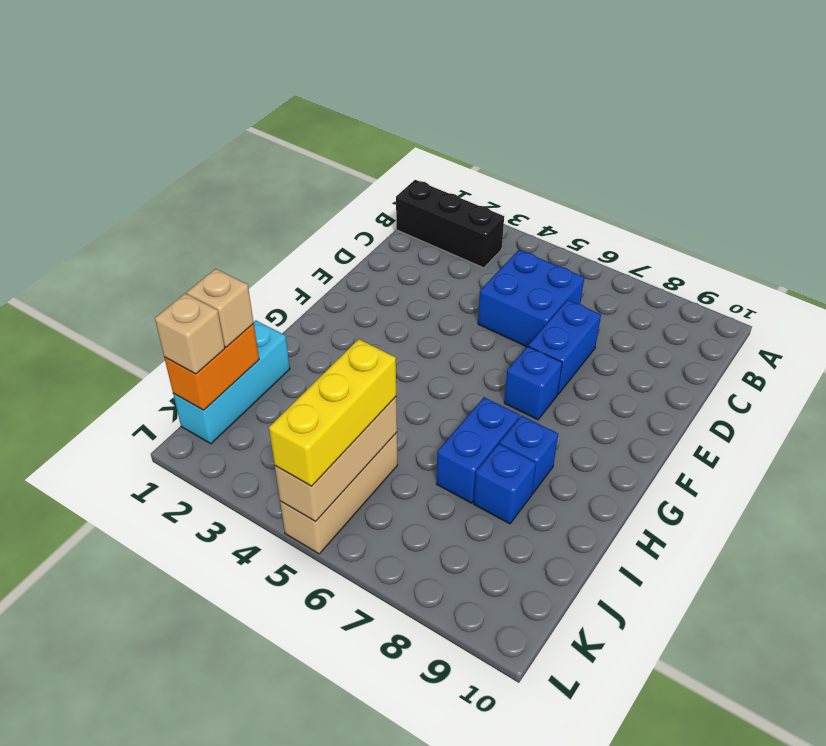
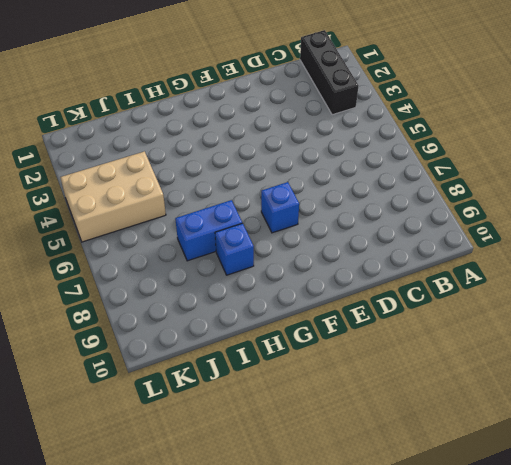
tan 2x3 brick [60,151,166,242] -> tan 1x3 brick [280,432,398,554]
none -> blue 2x2 brick [478,250,584,347]
none -> blue 1x2 brick [528,300,601,394]
none -> cyan 1x3 brick [173,320,290,444]

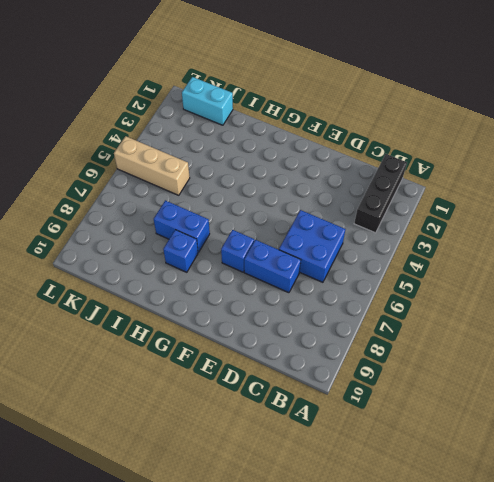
cyan 1x2 brick [182,77,233,125] -> cyan 1x3 brick [173,320,290,444]
none -> blue 1x1 brick [474,444,536,524]
none -> orange 1x2 brick [164,324,259,410]
none -> tan 1x3 brick [275,397,397,522]

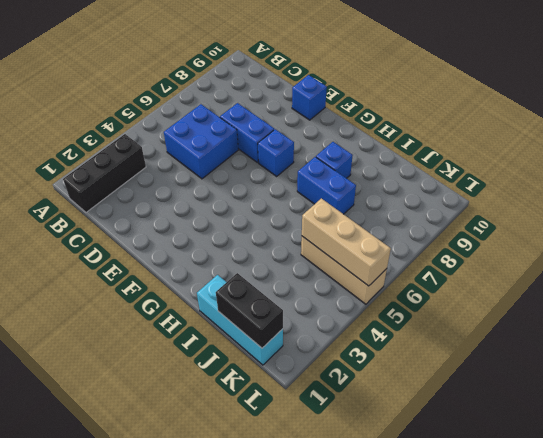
blue 1x1 brick [292,75,327,120] -> blue 1x1 brick moved to [474,444,536,524]
black 1x2 brick [216,273,283,348] -> orange 1x2 brick [164,324,259,410]
none -> tan 1x1 brick [187,269,254,347]
none -> yellow 1x3 brick [269,339,396,486]
none -> tan 1x1 brick [155,294,225,374]

